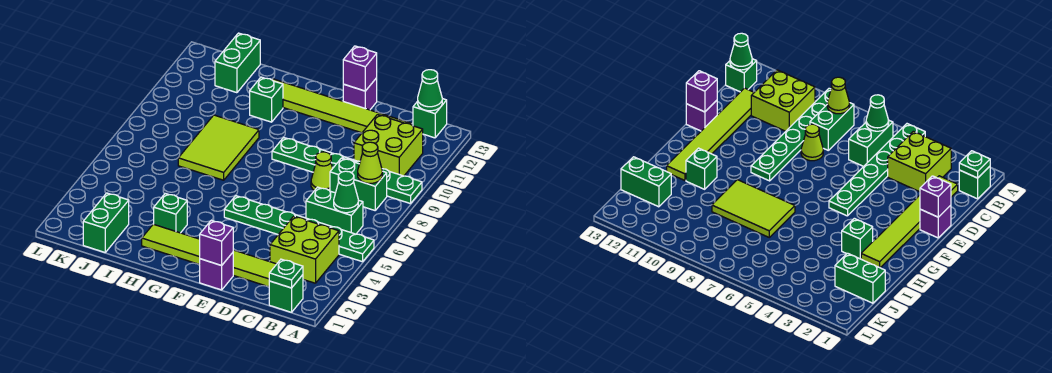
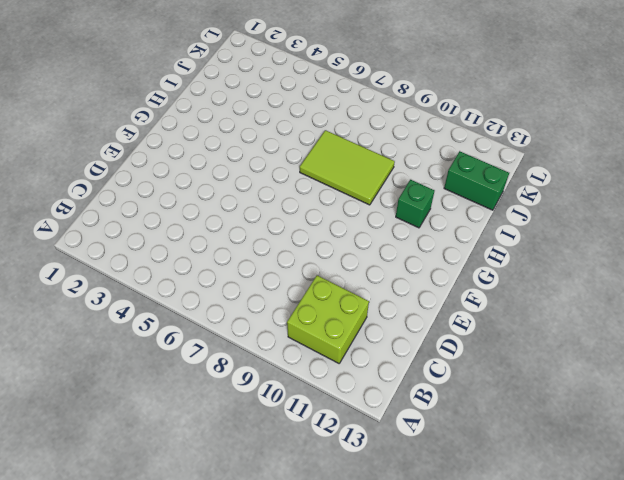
none -> green 1x6 plate [224,196,374,262]
none -> green 1x6 plate [272,138,422,204]
none -> green 1x1 brick [269,275,303,312]

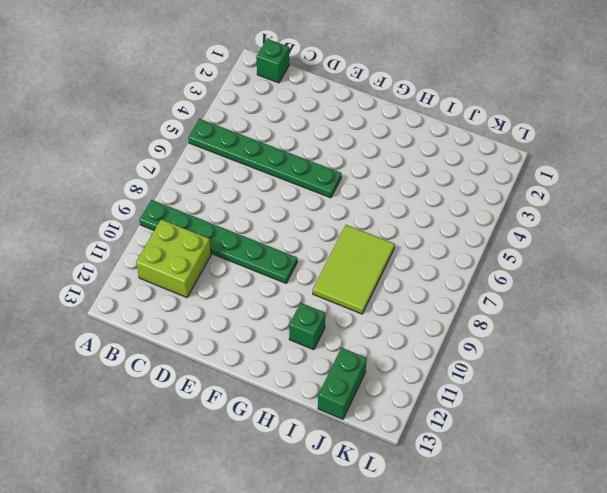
none -> lime 2x2 brick [270,216,339,283]
none -> green 1x2 brick [306,187,363,234]
none -> green 1x2 brick [330,158,387,210]

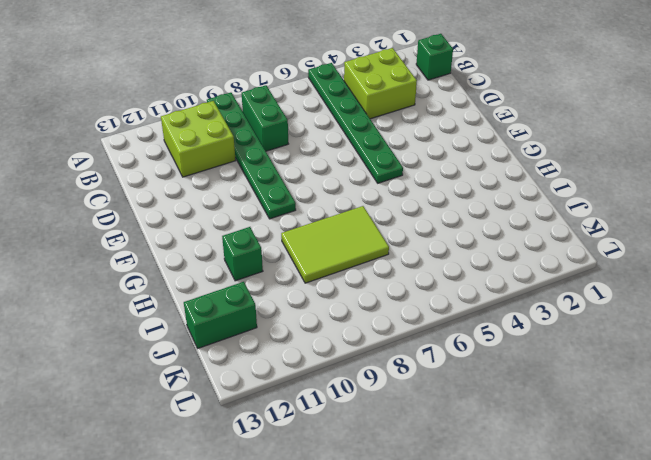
none -> green 1x2 brick [306,187,363,234]
none -> green 1x1 brick [413,99,447,138]
none -> lime 1x6 tile [142,224,276,287]

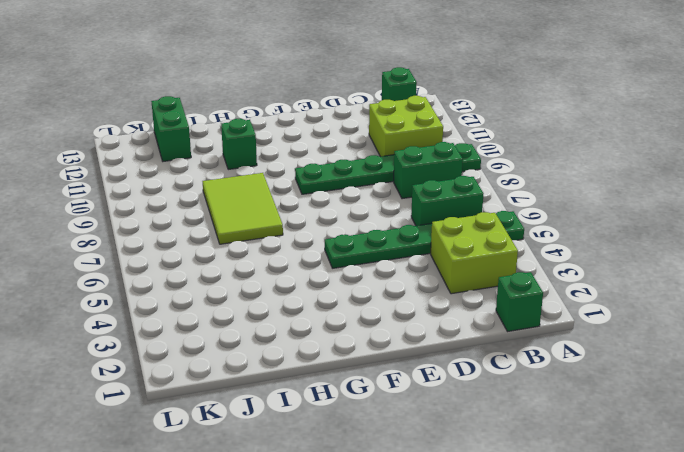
none -> lime 1x6 tile [142,224,276,287]
none -> lime 1x6 tile [272,79,411,133]
none -> lime 1x1 cone [311,152,333,191]

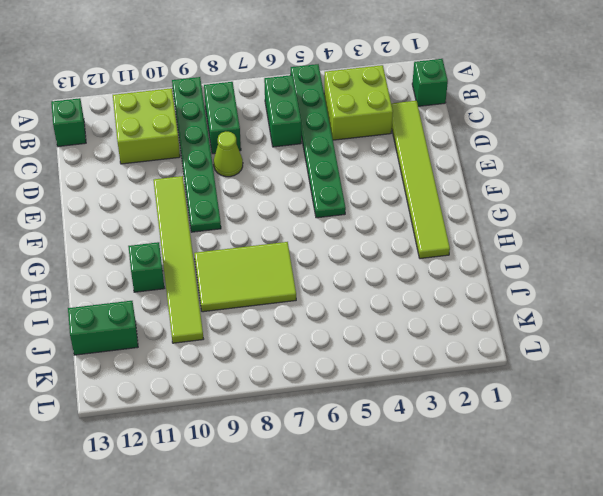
lime 1x6 tile [153,176,203,343] -> lime 1x6 tile moved to [272,79,411,133]
none -> purple 1x1 brick [200,253,233,290]
none -> purple 1x1 brick [343,78,377,110]
none -> green 1x1 brick [154,193,187,233]

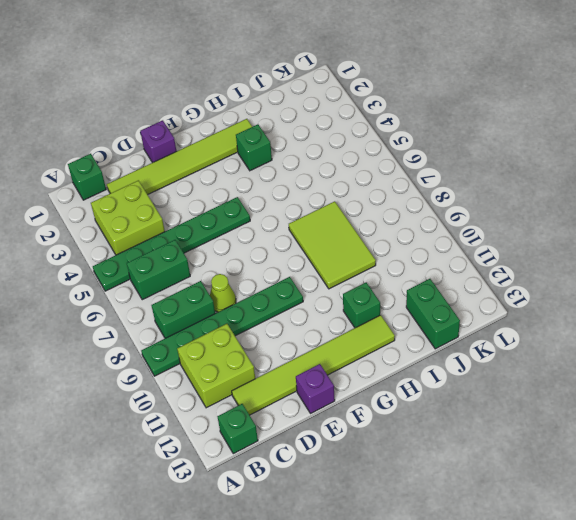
none -> green 1x2 brick [83,193,129,252]
none -> green 1x1 plate [269,259,303,288]
none -> green 1x1 cone [334,171,358,213]

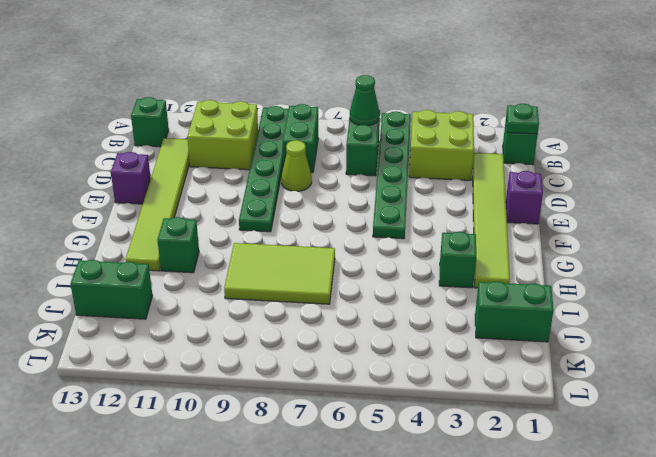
none -> lime 1x1 cone [358,142,382,183]
none -> green 1x1 cone [418,70,442,111]
none -> purple 1x1 brick [200,220,233,265]

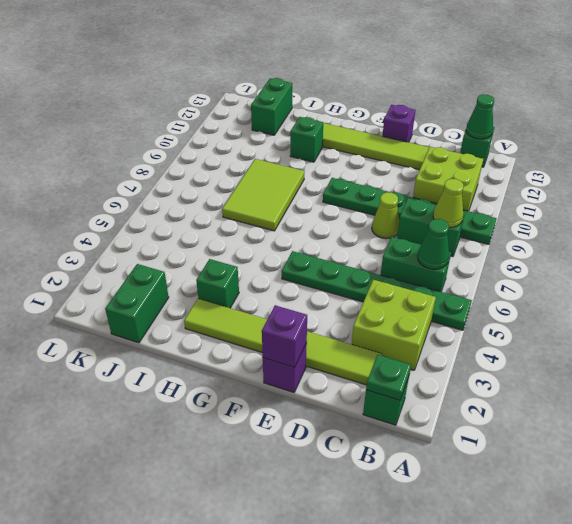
none -> purple 1x1 brick [343,46,377,91]

